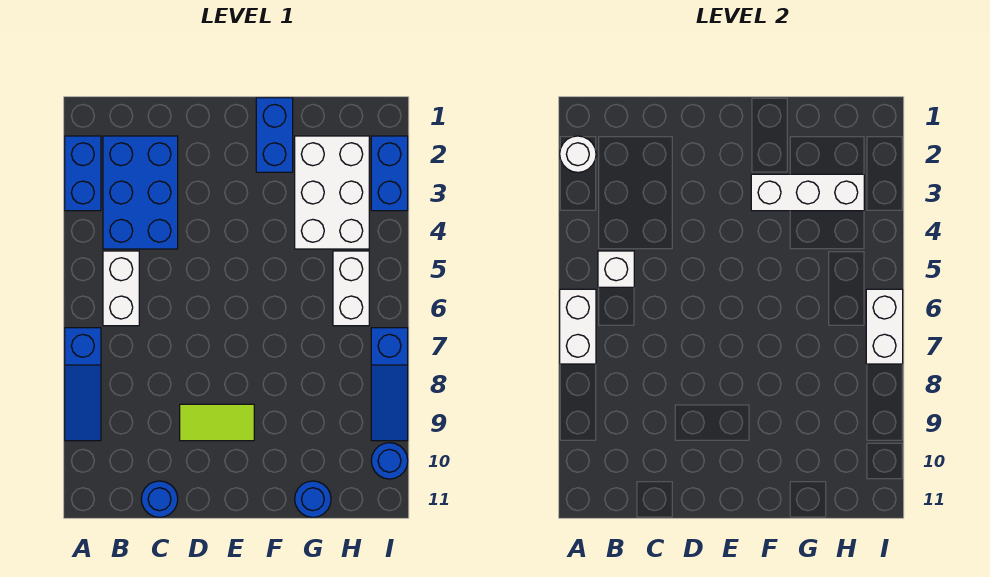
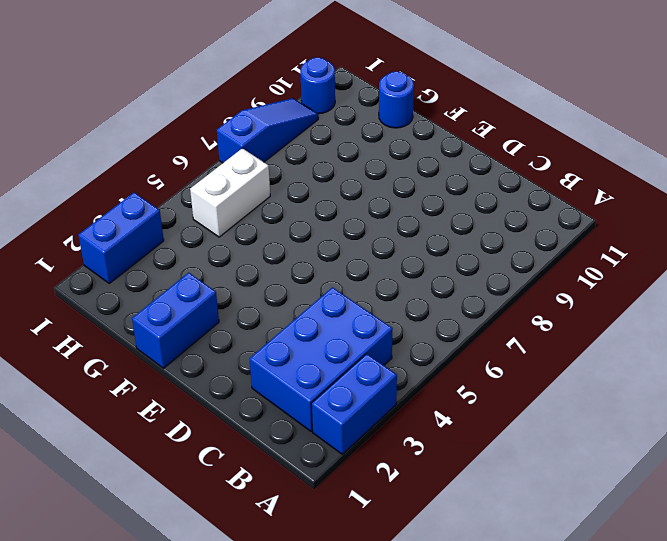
none -> blue 1x3 slope [65,328,101,441]
none -> white 1x2 brick [103,251,139,326]
none -> blue 1x1 round brick [141,481,178,517]

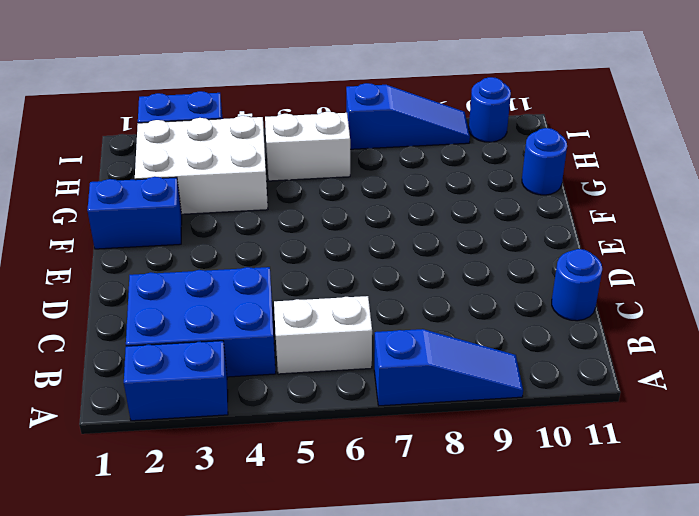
none -> lime 1x2 tile [180,404,254,441]
none -> white 1x1 round brick [560,136,596,172]
none -> white 1x2 brick [560,289,596,364]

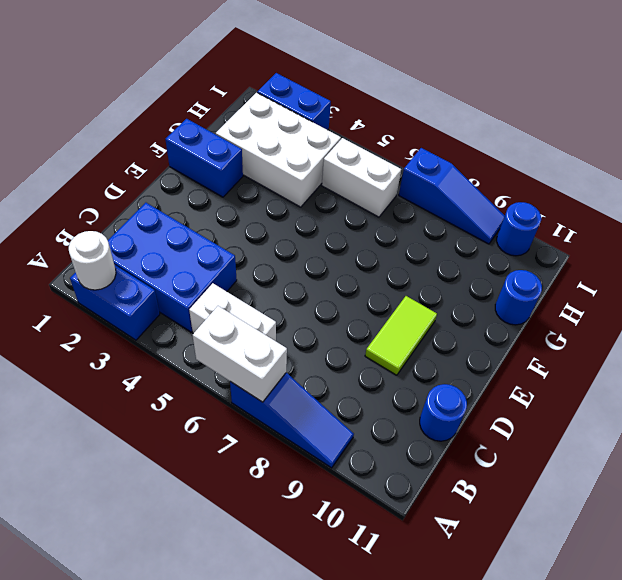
none -> white 1x1 brick [598,251,634,287]
none -> white 1x3 brick [751,174,864,211]
none -> white 1x2 brick [866,289,903,364]

